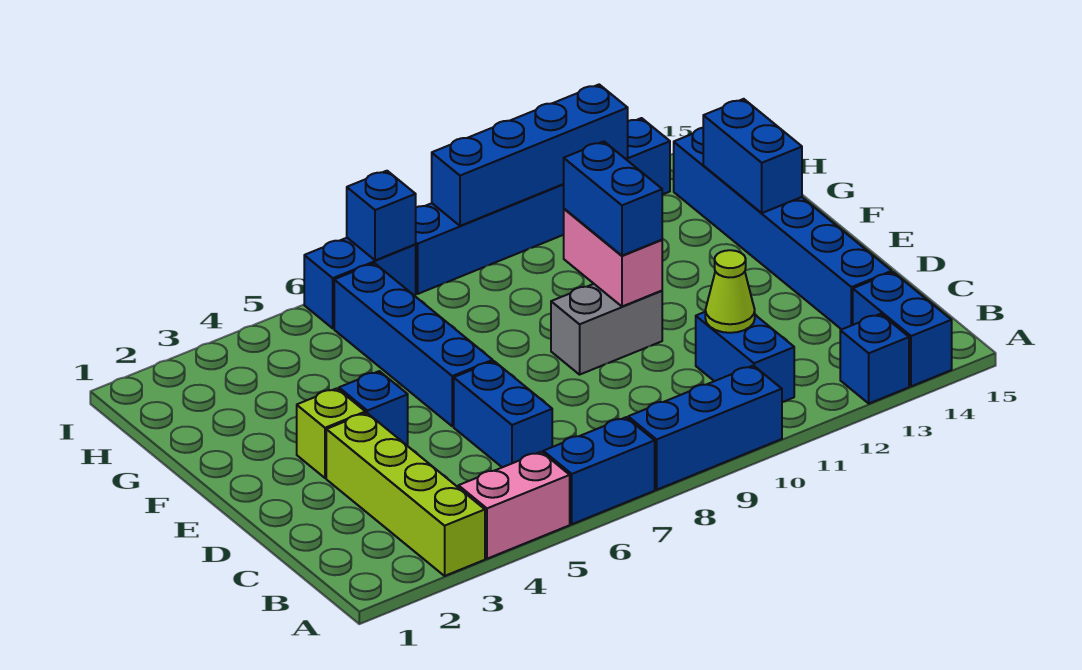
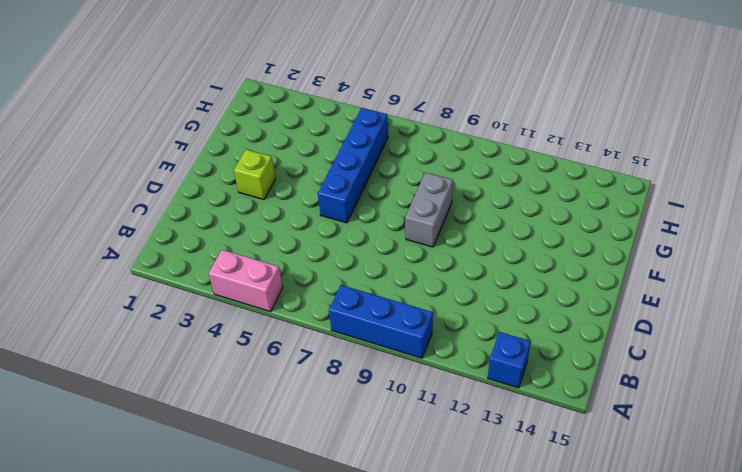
grey 1x2 brick [405,172,453,247] -> grey 1x2 brick turned to [551,284,662,375]
none -> lime 1x4 brick [326,413,485,576]
none -> blue 1x2 brick [543,417,655,524]
none -> blue 1x2 brick [853,272,952,386]

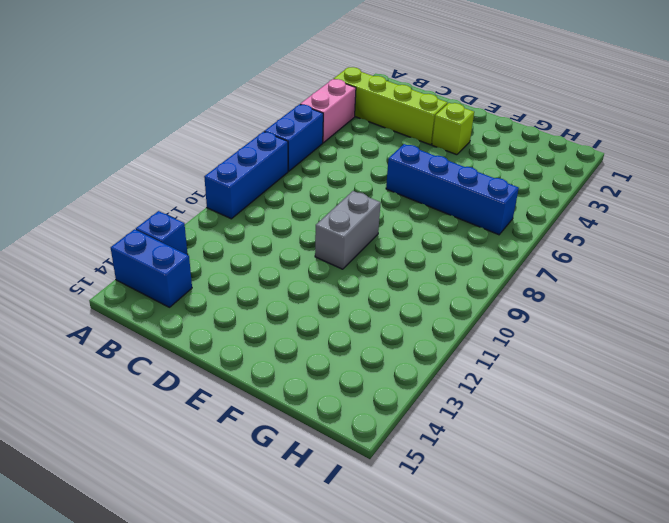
none -> blue 1x2 brick [696,312,794,402]
none -> blue 1x2 brick [454,361,552,467]
none -> blue 1x6 brick [674,128,892,329]

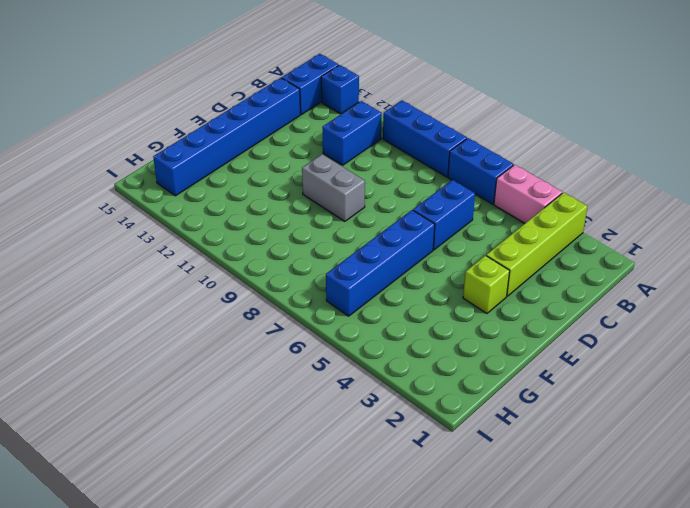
none -> blue 1x1 brick [339,371,408,445]
none -> blue 1x2 brick [304,238,416,328]
none -> blue 1x6 brick [415,118,670,294]

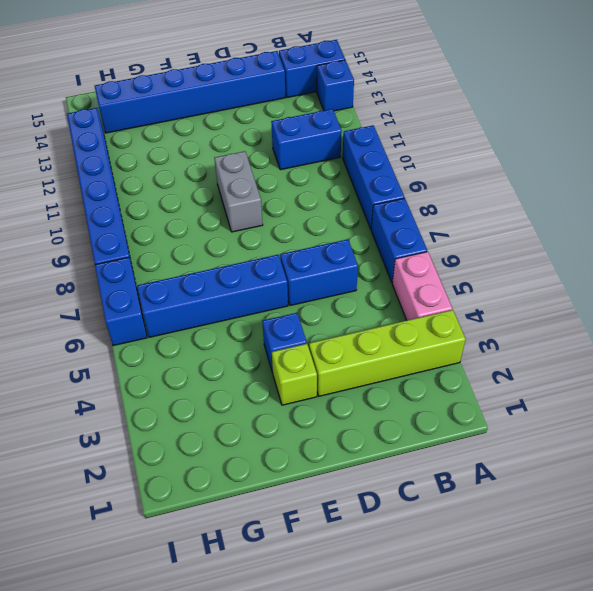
none -> lime 1x1 cone [705,250,755,333]
none -> pink 1x2 brick [564,209,662,307]
none -> blue 1x2 brick [703,99,802,213]

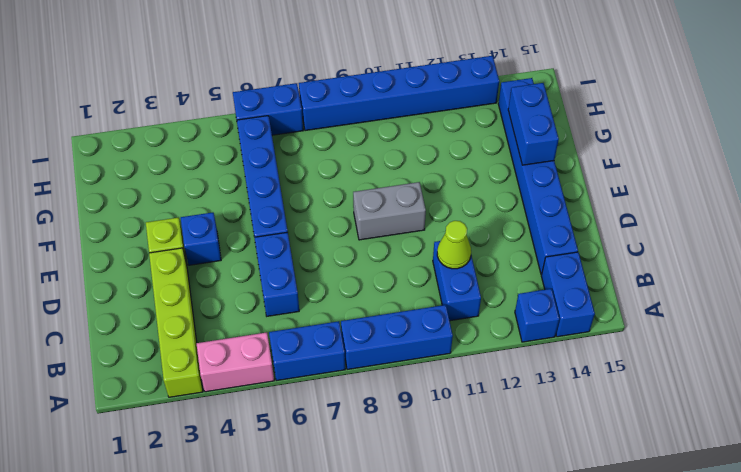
none -> pink 1x2 brick [564,209,662,307]
none -> blue 1x1 brick [347,171,416,260]
none -> blue 1x4 brick [432,85,628,226]

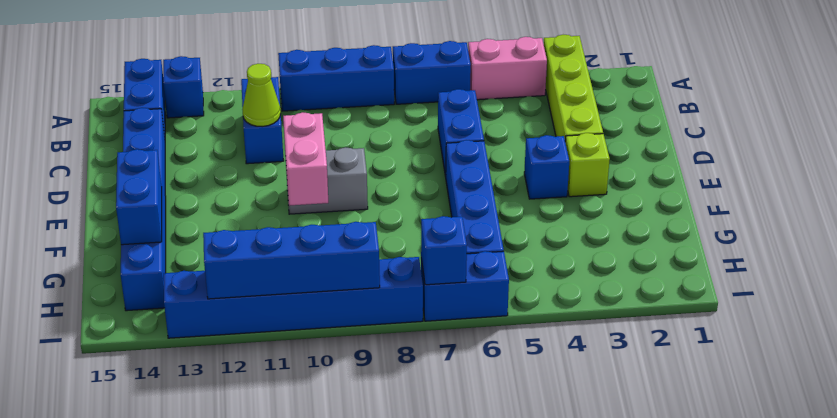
none -> blue 1x2 brick [564,142,662,256]

